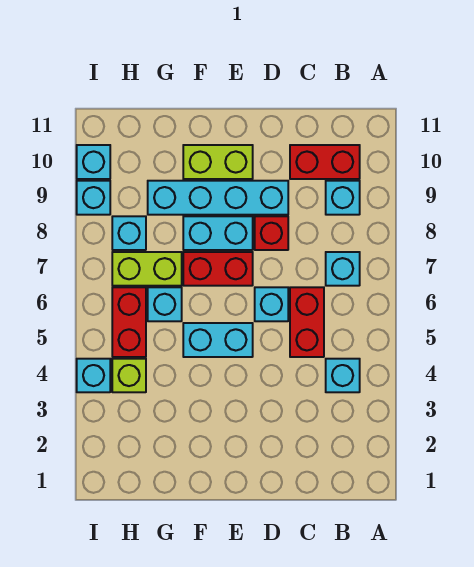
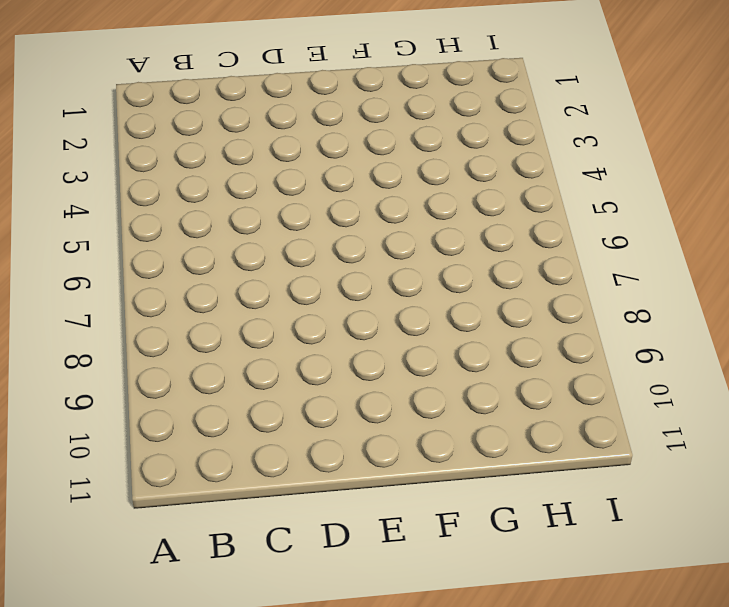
none -> cyan 1x1 brick [326,359,360,392]
none -> cyan 1x1 brick [326,252,360,286]
none -> cyan 1x1 brick [326,181,360,215]

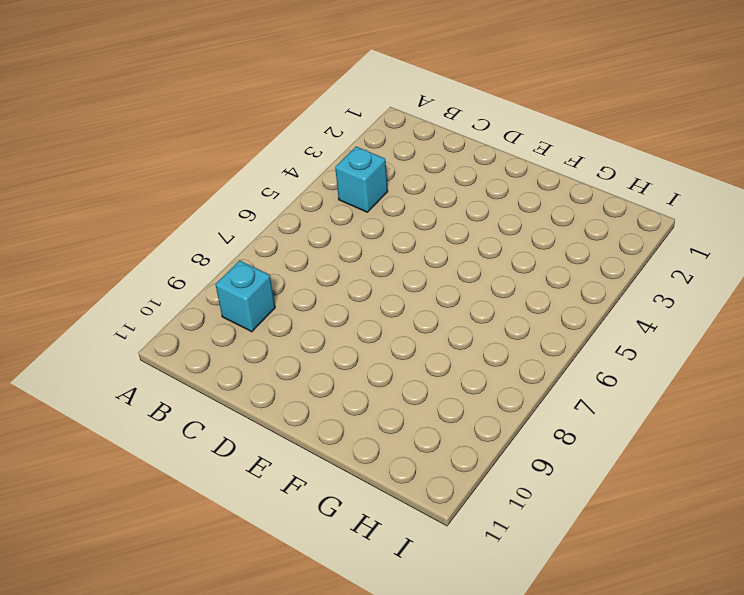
none -> cyan 1x1 brick [326,252,360,286]
none -> red 1x2 brick [290,145,360,179]
none -> red 1x2 brick [290,287,324,357]

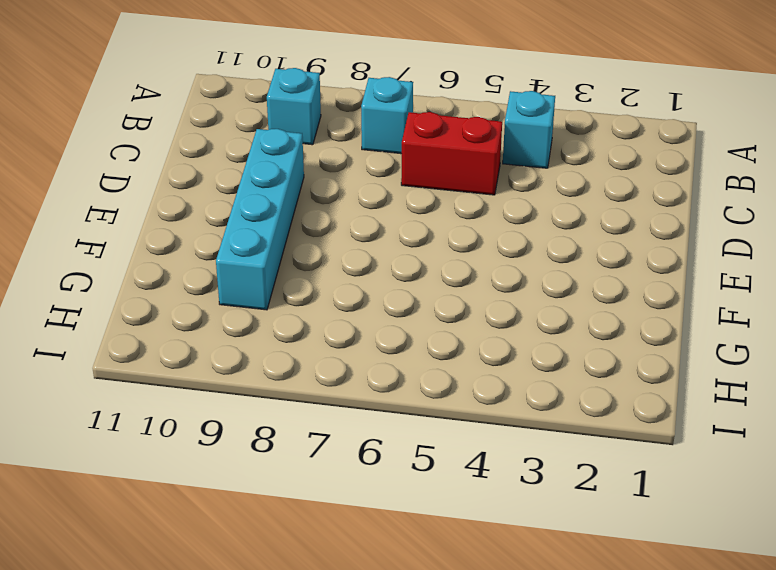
none -> red 1x2 brick [290,145,360,179]
none -> cyan 1x1 brick [255,287,288,321]
none -> red 1x1 brick [255,216,288,250]

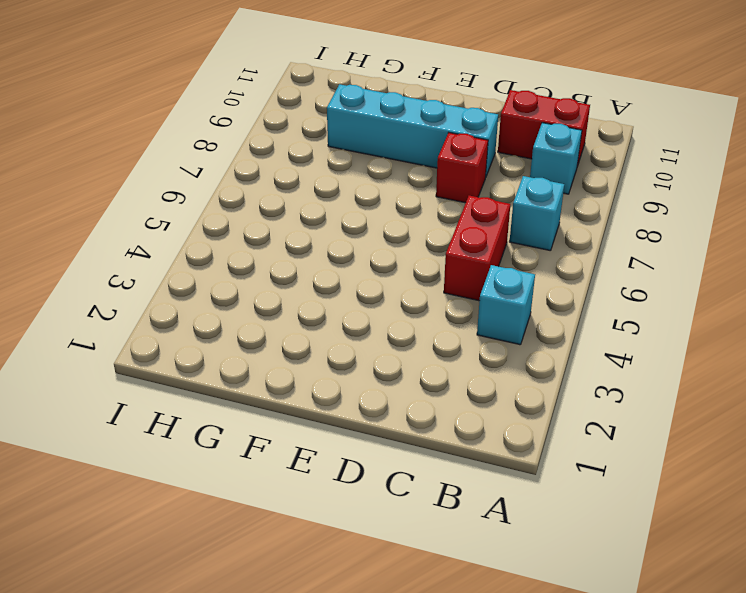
none -> cyan 1x1 brick [255,287,288,321]
none -> cyan 1x2 brick [183,323,253,357]
none -> red 1x2 brick [183,252,253,286]

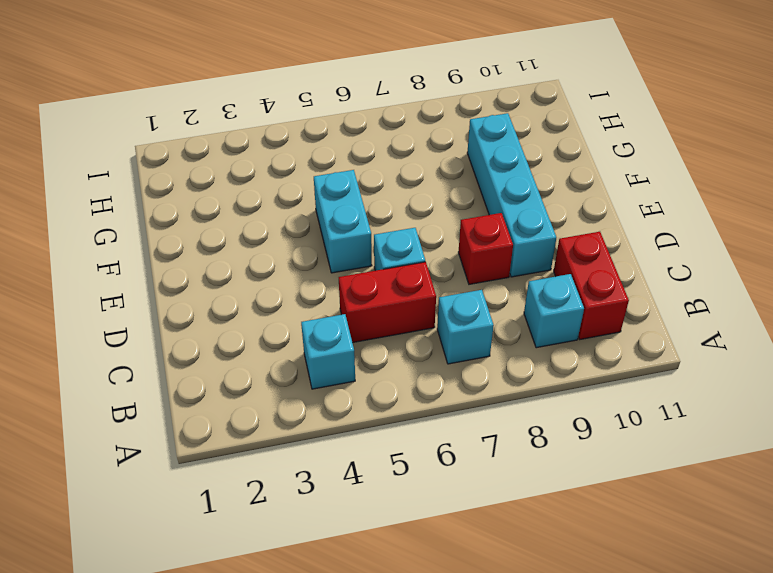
none -> red 1x2 brick [183,252,253,286]
none -> cyan 1x2 brick [183,216,253,250]
none -> lime 1x2 brick [183,145,253,179]

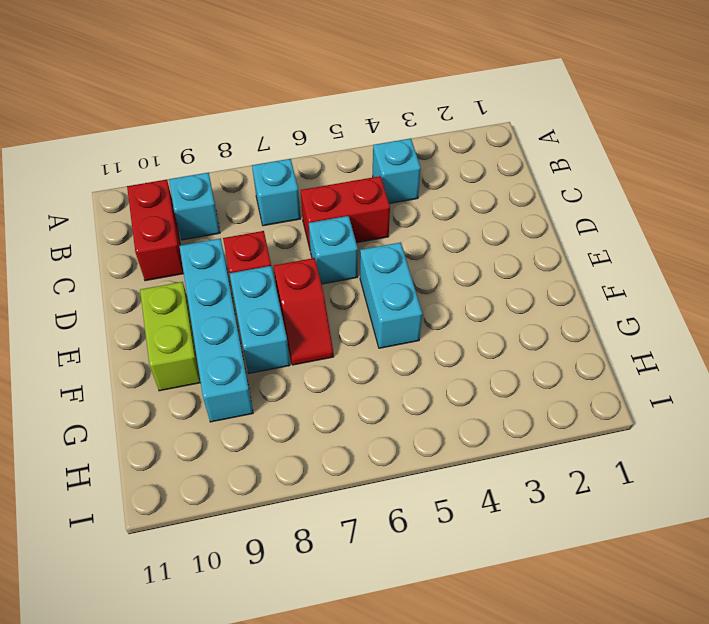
red 1x2 slope [274,258,334,365] -> red 1x2 brick [183,252,253,286]
none -> cyan 1x1 brick [148,287,182,321]
none -> lime 1x2 brick [112,252,182,286]
none -> lime 1x1 brick [112,359,146,392]

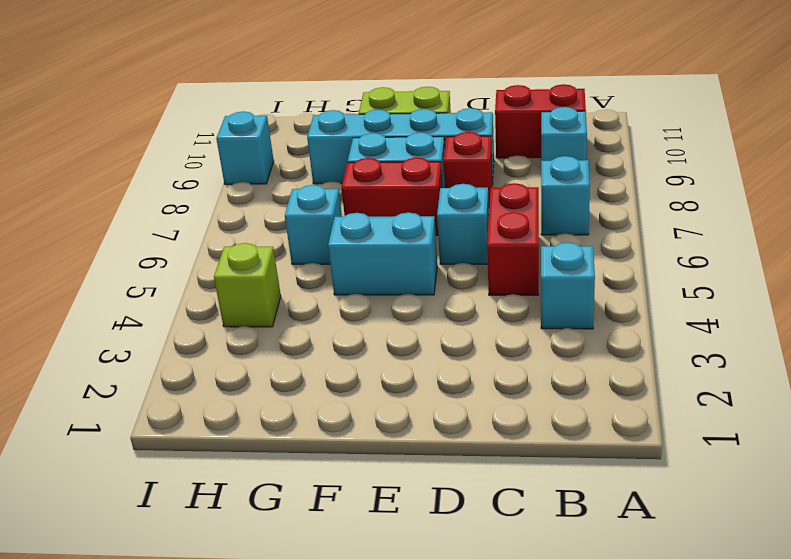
none -> lime 1x2 brick [112,252,182,286]
none -> red 1x2 brick [112,287,146,357]
none -> cyan 1x1 brick [112,216,146,250]

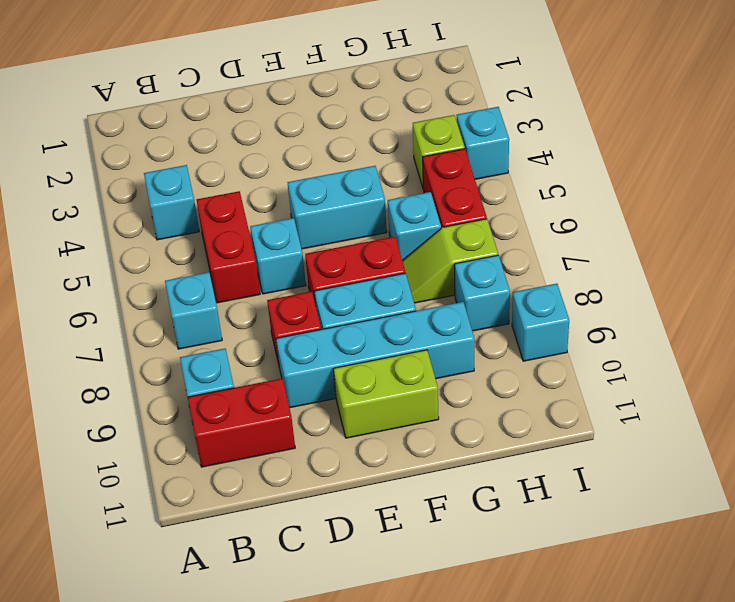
lime 1x2 slope [402,219,498,303] -> lime 1x2 brick [112,252,182,286]
none -> cyan 1x1 brick [77,145,110,179]

